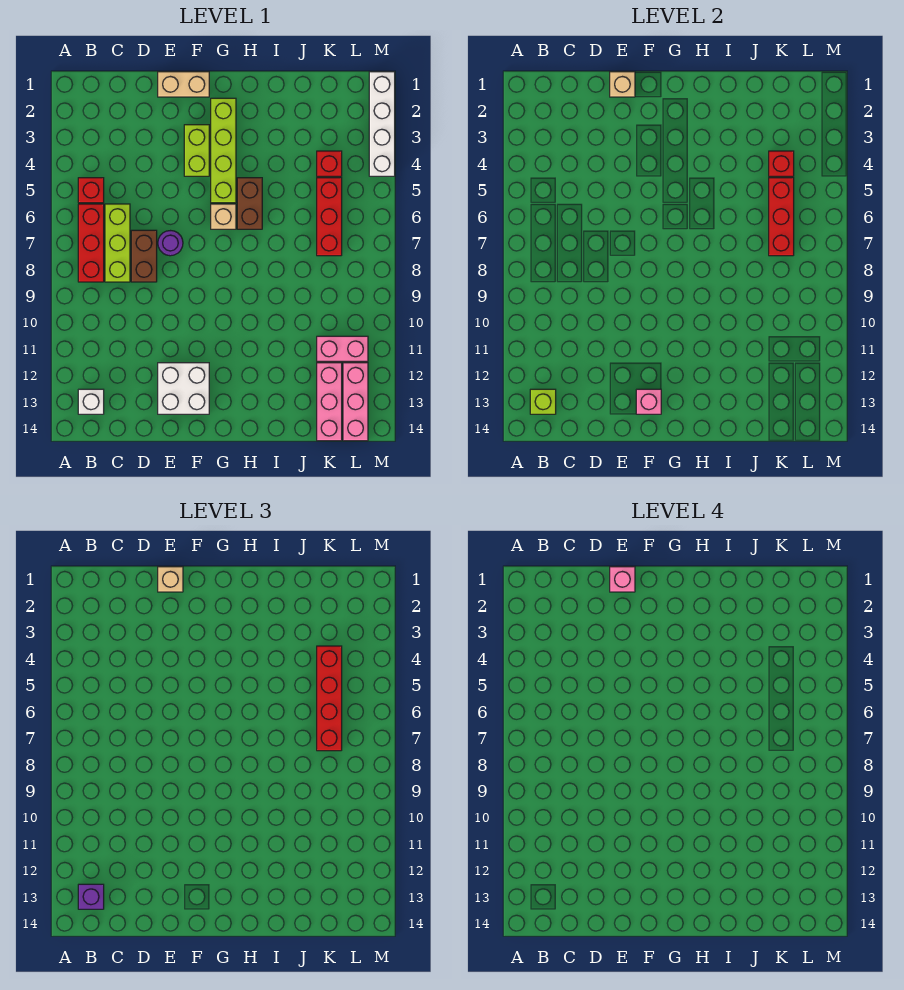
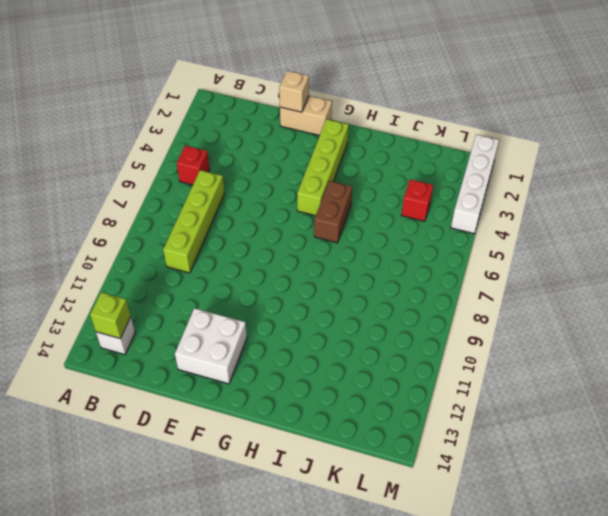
lime 1x4 brick [163,170,225,273] -> lime 1x3 brick [105,204,130,282]
none -> red 1x3 brick [78,204,104,282]
none -> brown 1x2 brick [131,230,157,282]
none -> purple 1x1 round brick [158,231,183,256]

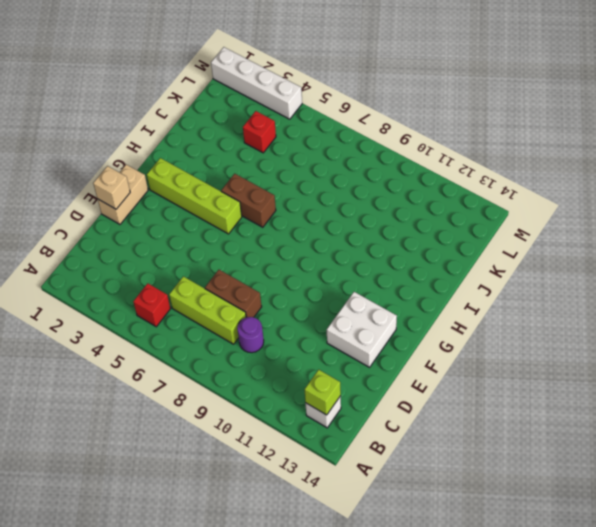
purple 1x1 round brick [237,317,264,353] -> purple 1x1 round brick moved to [158,231,183,256]
none -> red 1x3 brick [78,204,104,282]
none -> lime 1x2 brick [184,125,209,176]
none -> tan 1x1 brick [211,204,236,229]

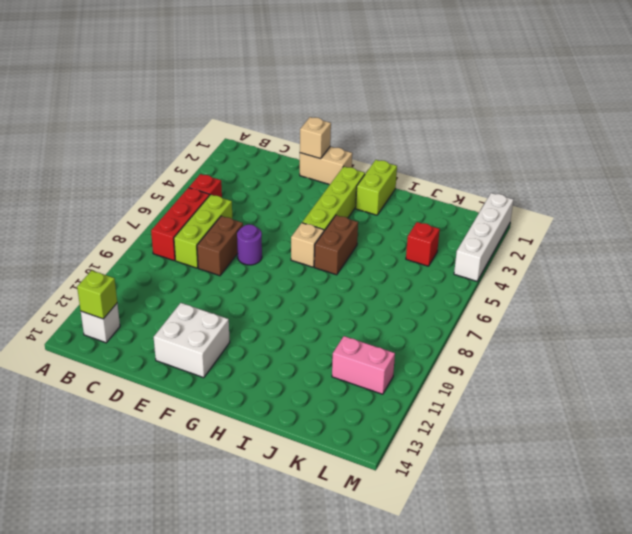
lime 1x2 brick [356,160,397,215] -> lime 1x2 brick moved to [184,125,209,176]
none -> red 1x3 brick [317,178,342,256]
none -> pink 1x3 brick [317,363,342,441]
none -> pink 1x3 brick [343,363,368,441]

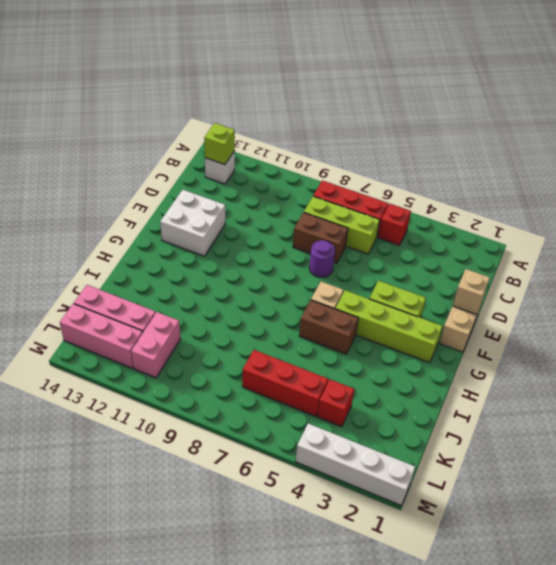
none -> pink 1x1 brick [636,389,661,414]
none -> red 1x1 brick [769,151,794,176]
none -> red 1x3 brick [769,178,794,256]

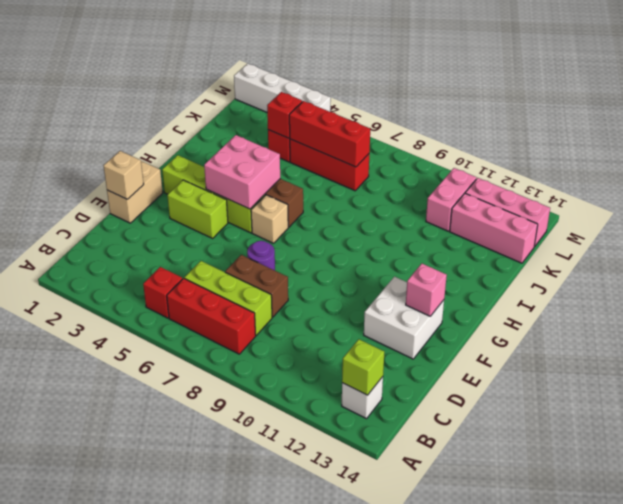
pink 2x2 brick [204,135,280,209] -> none
none -> purple 1x1 brick [78,884,104,909]
none -> tan 1x1 brick [158,567,183,592]
none -> red 1x4 brick [317,646,342,751]

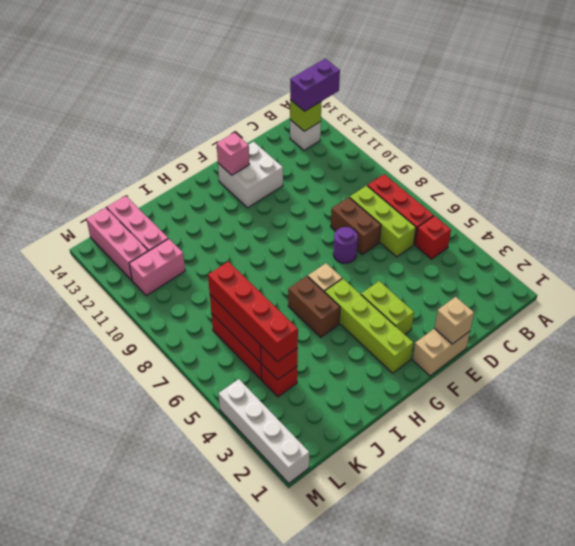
purple 1x2 brick [290,59,340,111] -> purple 1x1 brick [78,884,104,909]
none -> tan 1x1 brick [158,567,183,592]
none -> pink 1x1 brick [610,567,635,592]

